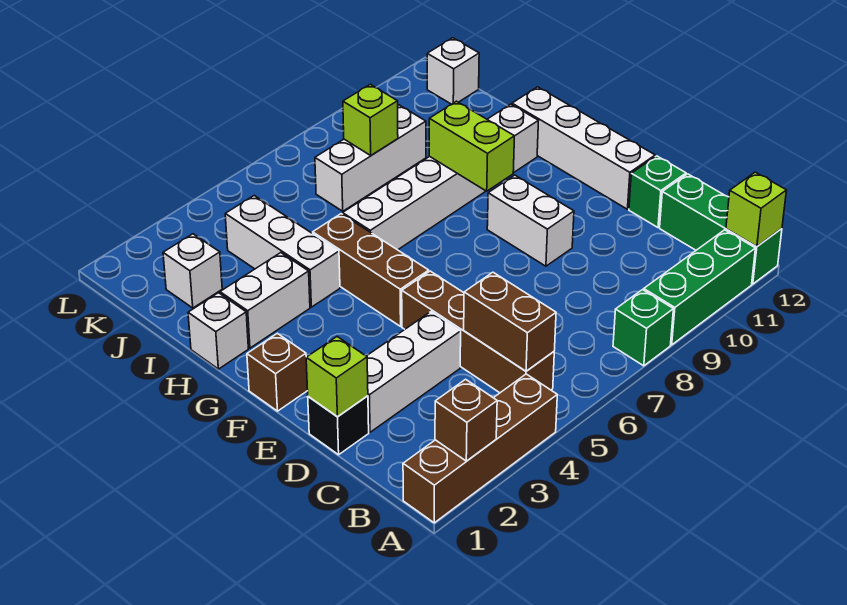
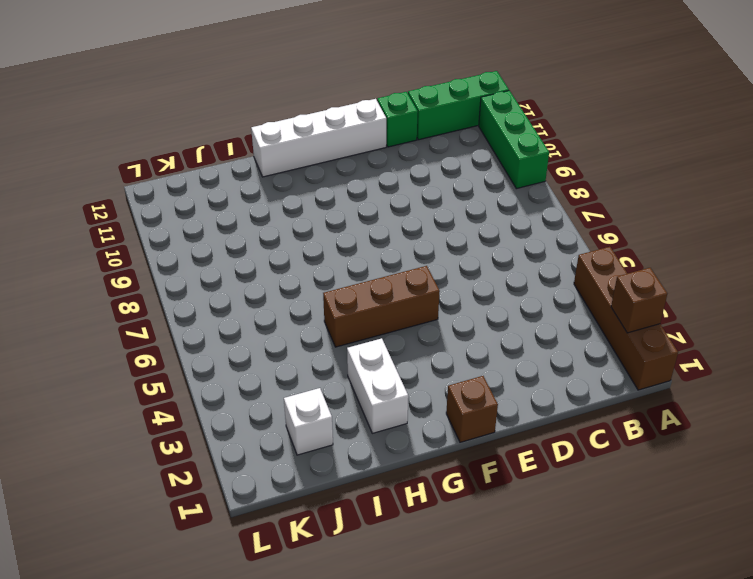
none -> green 1x1 brick [613,290,673,366]
none -> brown 1x4 brick [402,271,554,393]
none -> black 1x1 brick [308,396,369,455]

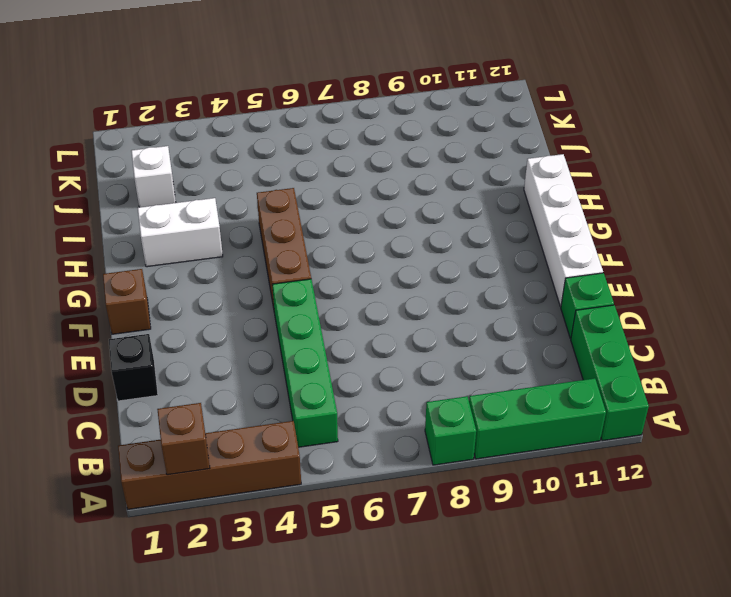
green 1x4 brick [272,279,338,447] -> brown 1x4 brick [402,271,554,393]
none -> white 1x3 brick [367,312,461,432]
none -> white 1x2 brick [487,175,574,266]
none -> white 1x1 brick [188,293,248,369]

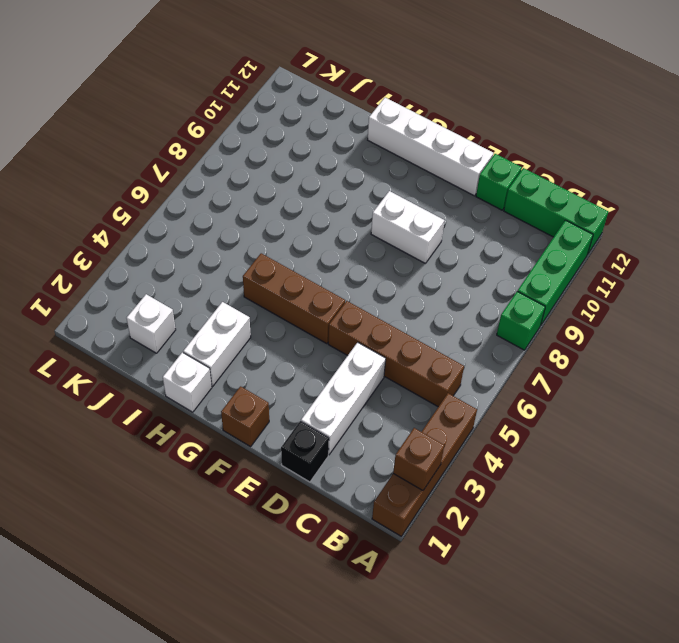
none -> white 1x3 brick [225,196,340,307]
none -> white 1x6 brick [343,104,538,250]
none -> white 1x3 brick [315,105,426,211]

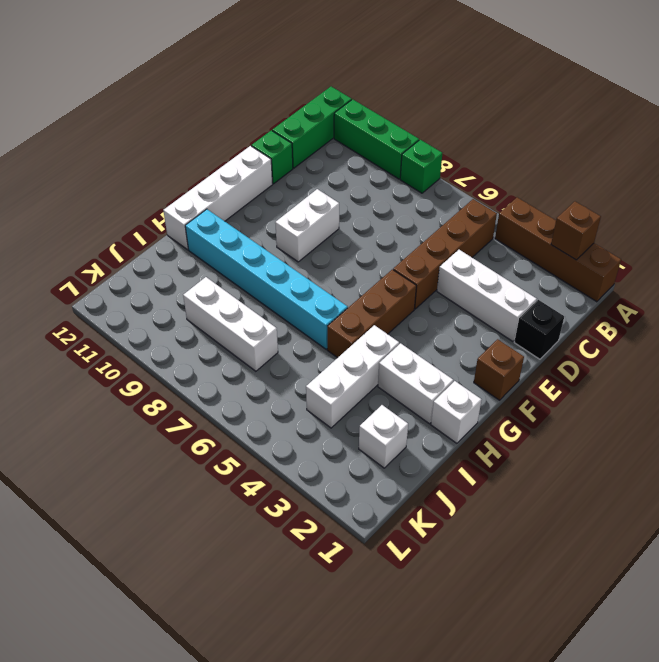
cyan 1x6 brick [185,209,348,349] -> white 1x6 brick [343,104,538,250]
none -> white 1x1 brick [427,38,479,104]
none -> lime 1x1 brick [726,172,786,246]
none -> brown 1x2 brick [464,272,556,371]

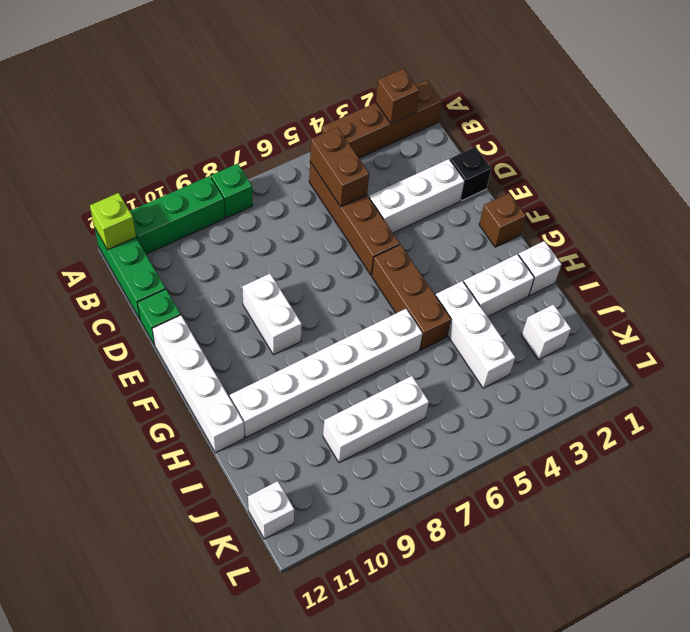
none -> lime 1x1 brick [306,337,368,417]
none -> lime 1x2 brick [429,101,514,191]
none -> lime 1x1 brick [343,84,398,155]

